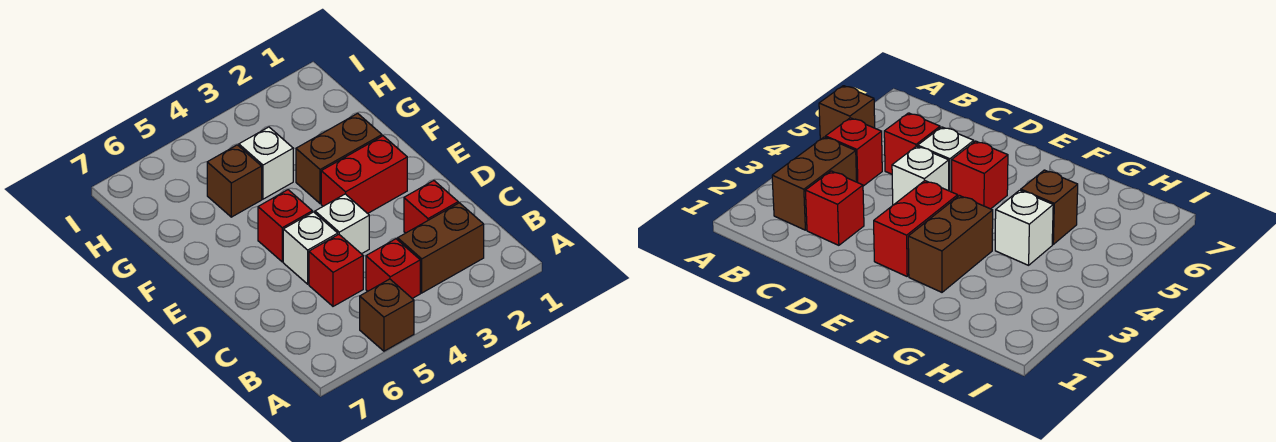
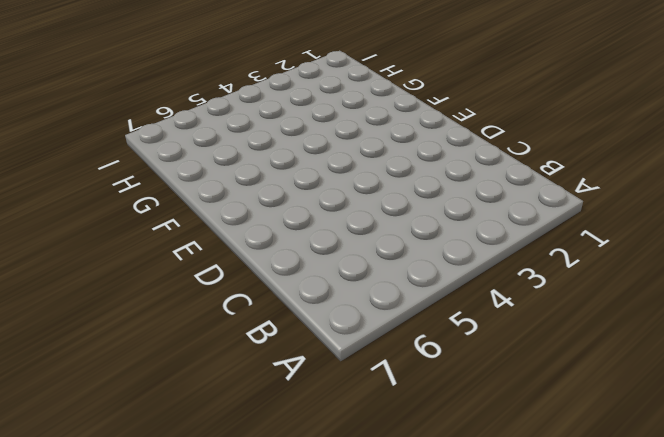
none -> brown 1x1 brick [360,279,414,351]
none -> brown 1x2 brick [398,203,484,293]
none -> red 1x1 brick [366,239,420,298]

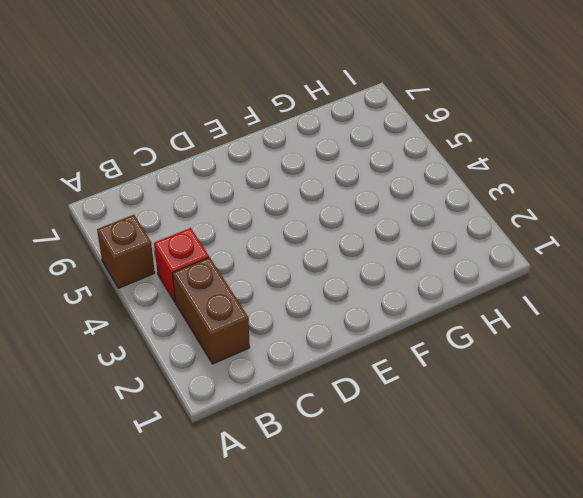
none -> red 1x1 brick [404,181,458,233]
none -> red 1x1 brick [309,234,363,306]
none -> white 1x1 brick [315,194,369,254]

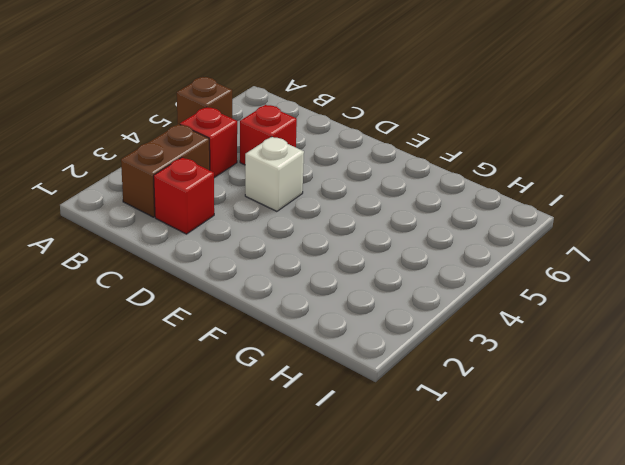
none -> white 1x1 brick [283,212,338,284]
none -> red 1x2 brick [321,136,407,213]
none -> red 1x1 brick [258,190,312,262]

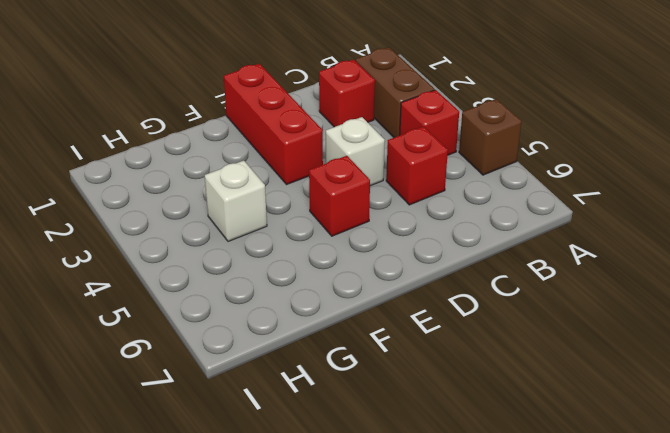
red 1x3 brick [224,64,323,184] -> red 1x2 brick [321,136,407,213]
none -> white 1x1 brick [283,212,338,284]
none -> brown 1x2 brick [296,113,382,204]
none -> brown 1x1 brick [207,145,262,217]

